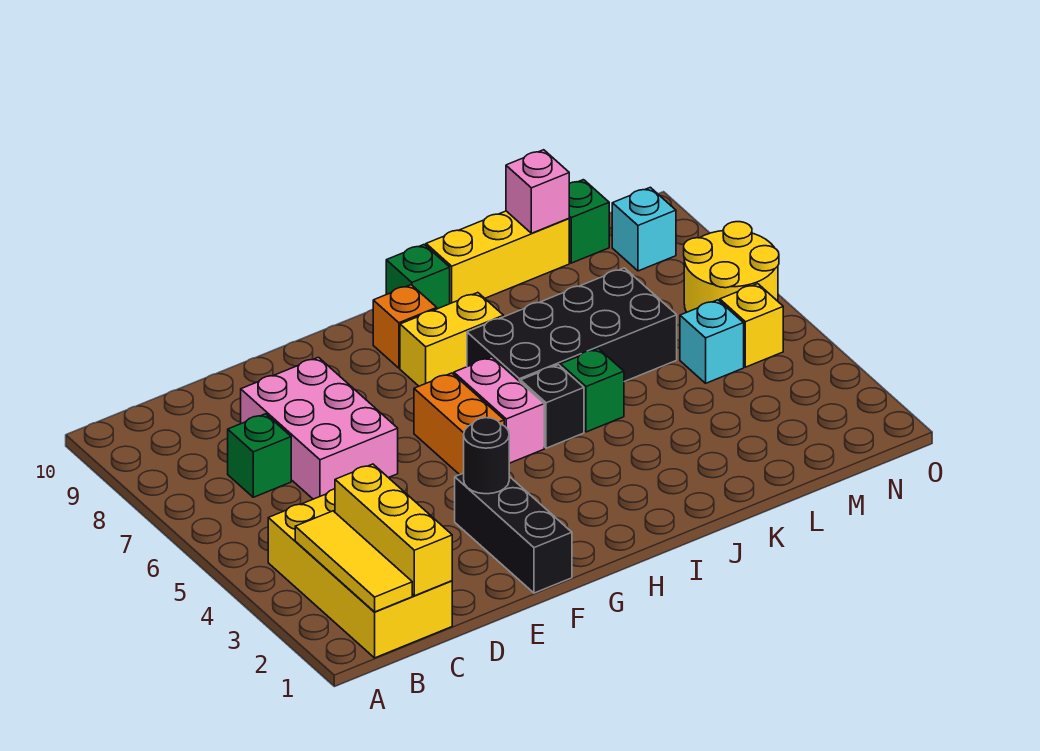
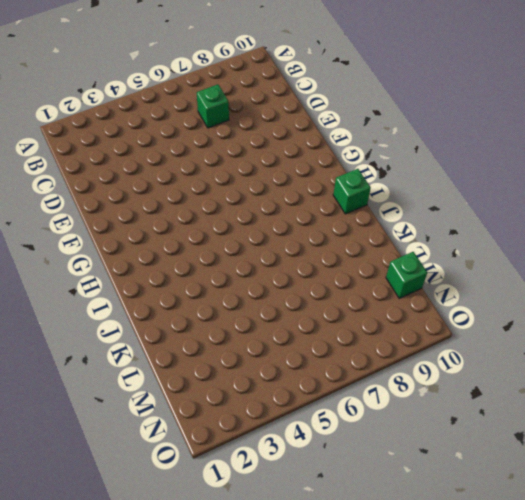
none -> yellow 2x4 brick [268,489,452,658]
none -> pink 2x3 brick [241,357,398,499]
none -> black 1x3 brick [455,473,572,593]

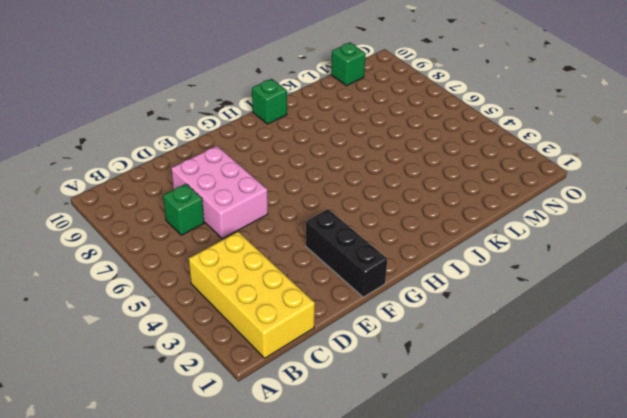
none -> orange 1x2 brick [414,373,504,475]
none -> pink 1x2 brick [454,357,544,463]
none -> yellow 1x2 brick [400,293,504,386]

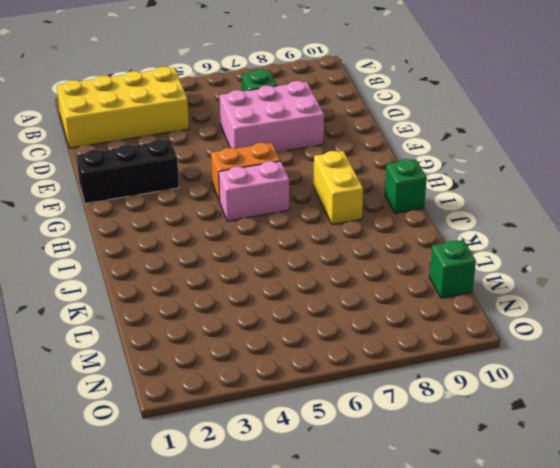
none -> orange 1x1 brick [373,285,437,368]
none -> black 1x1 brick [521,365,584,448]
none -> black 2x4 brick [467,268,677,382]

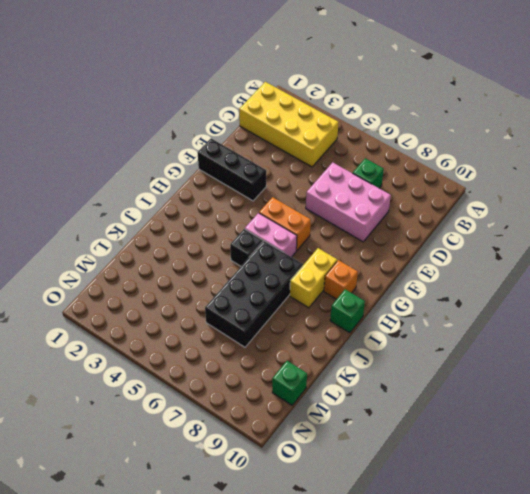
none -> green 1x1 brick [560,348,624,432]
none -> yellow 1x3 brick [426,211,569,304]
none -> cyan 1x1 brick [680,300,744,383]

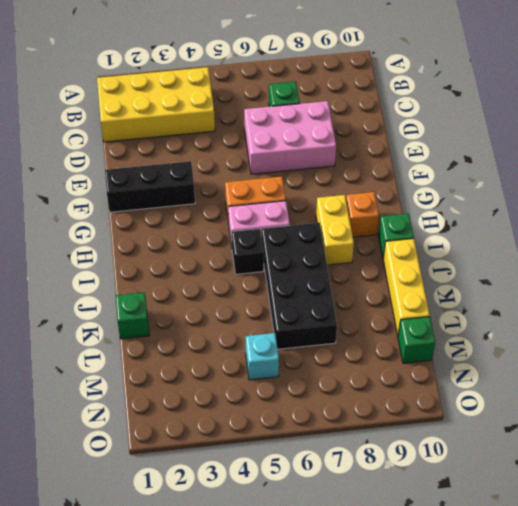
green 1x1 brick [115,292,149,339] -> green 1x1 brick moved to [560,348,624,432]
none -> yellow 1x1 brick [720,284,783,367]
none -> yellow 2x2 round brick [684,222,779,312]
none -> cyan 1x1 brick [612,187,676,271]

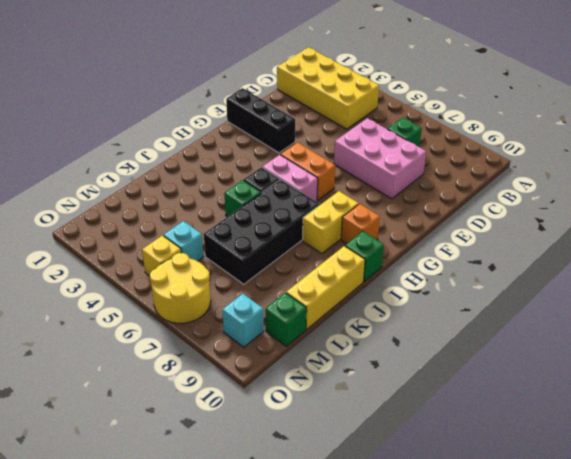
none -> yellow 1x3 tile [295,511,412,612]
none -> yellow 1x3 brick [335,464,452,596]
none -> black 1x1 round brick [464,418,509,494]

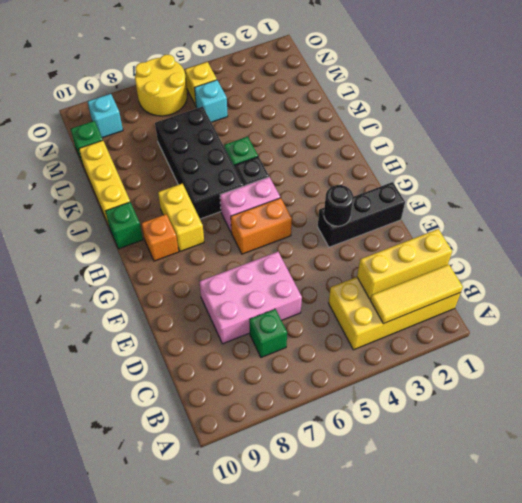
none -> pink 1x1 brick [506,150,569,233]

